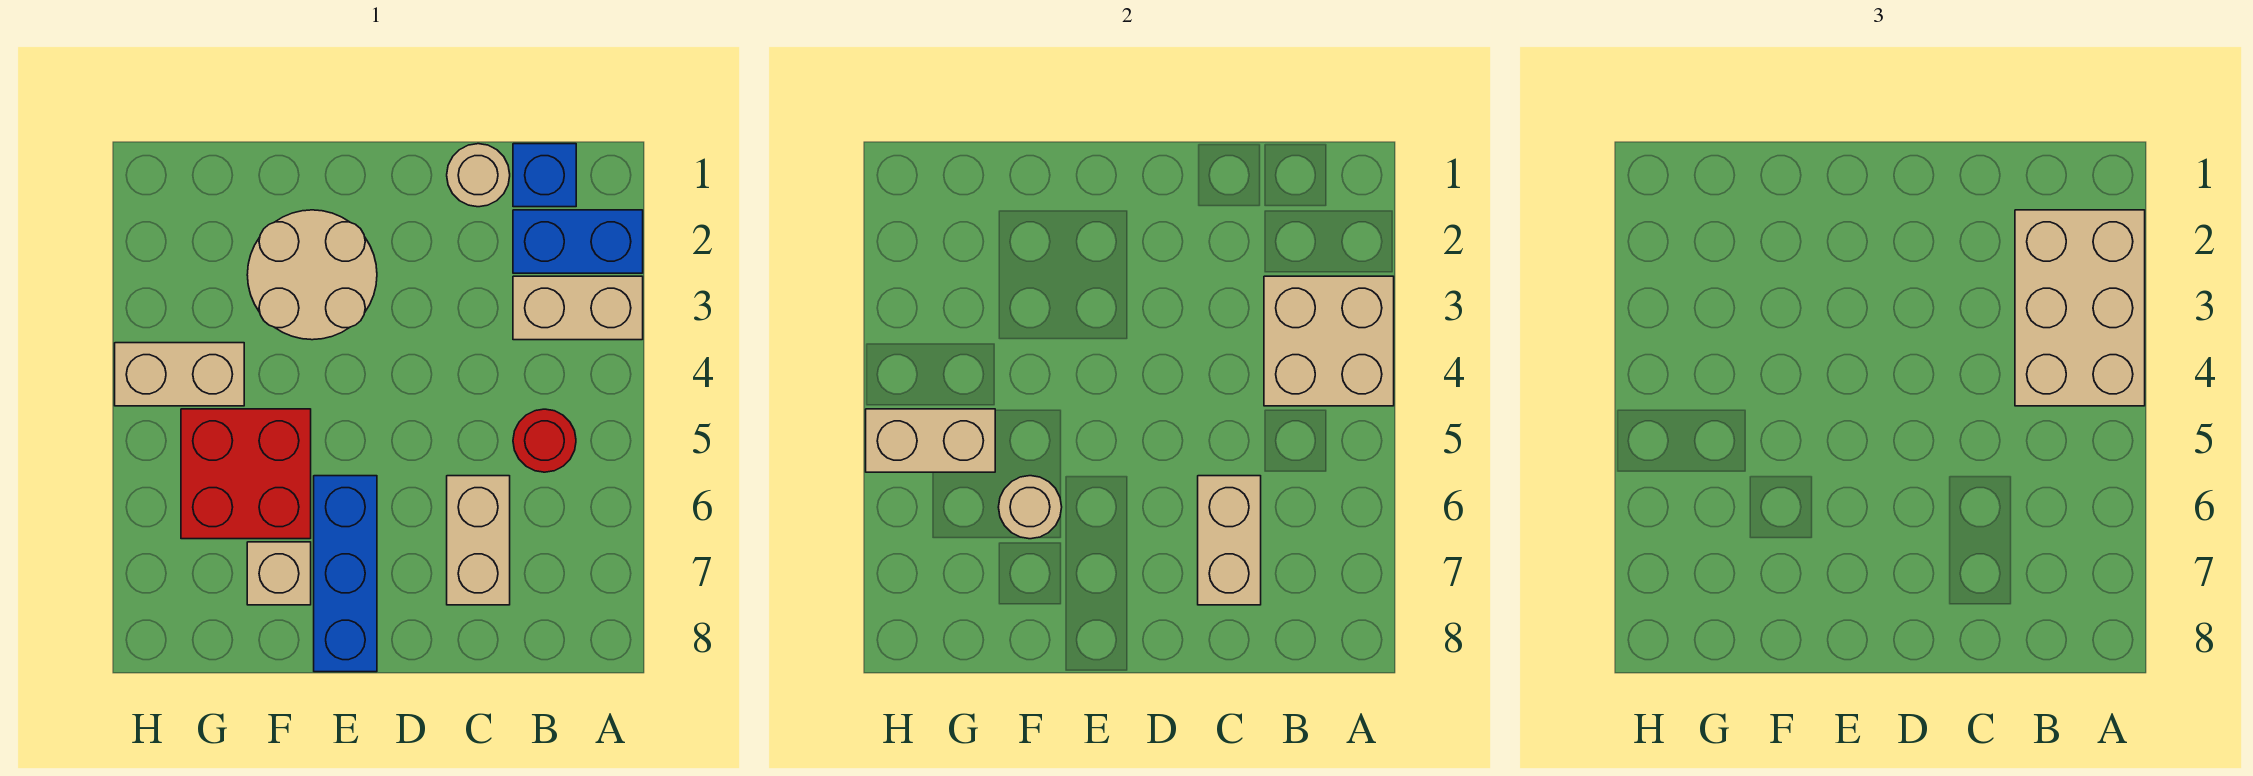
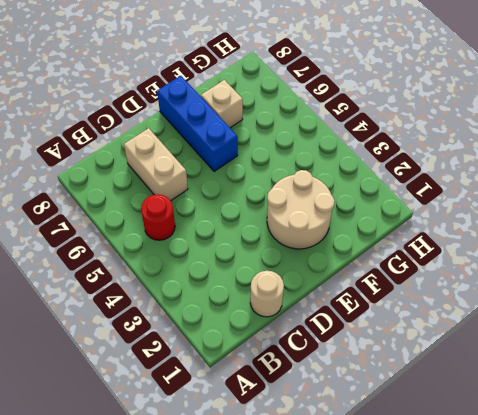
none -> blue 1x2 brick [513,210,643,273]
none -> tan 1x2 brick [513,276,643,340]
none -> blue 1x1 brick [513,144,576,207]

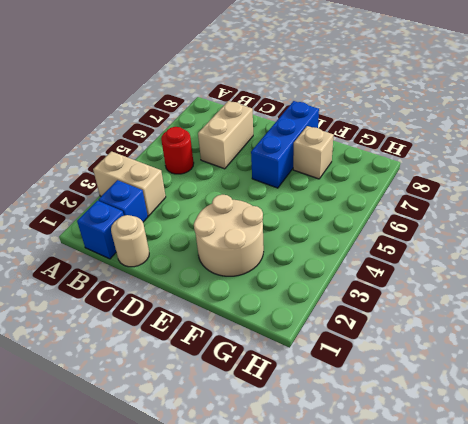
blue 1x1 brick [98,180,148,222] -> blue 1x2 brick [513,210,643,273]
none -> red 2x2 brick [181,409,311,539]
none -> tan 1x2 brick [115,343,244,406]
none -> tan 2x2 brick [1264,276,1394,406]

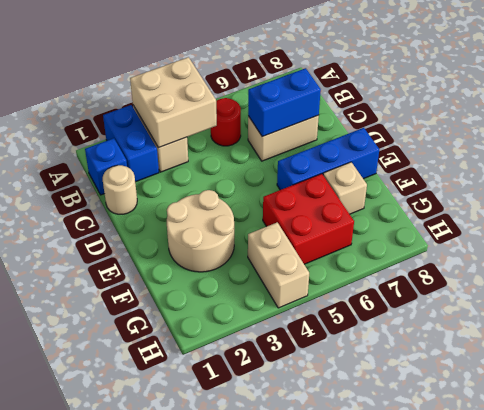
blue 1x2 brick [248,68,321,137] -> tan 1x2 brick [1198,476,1261,605]
none -> tan 1x1 round brick [998,476,1062,539]
none -> tan 1x2 brick [866,409,995,472]
none -> tan 2x3 brick [2015,210,2145,406]

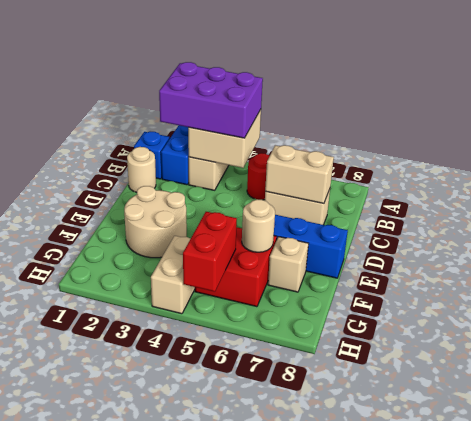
purple 2x3 brick [159,62,263,138] -> tan 2x3 brick [2015,210,2145,406]
red 1x2 brick [183,212,237,292] -> tan 1x2 brick [866,409,995,472]

